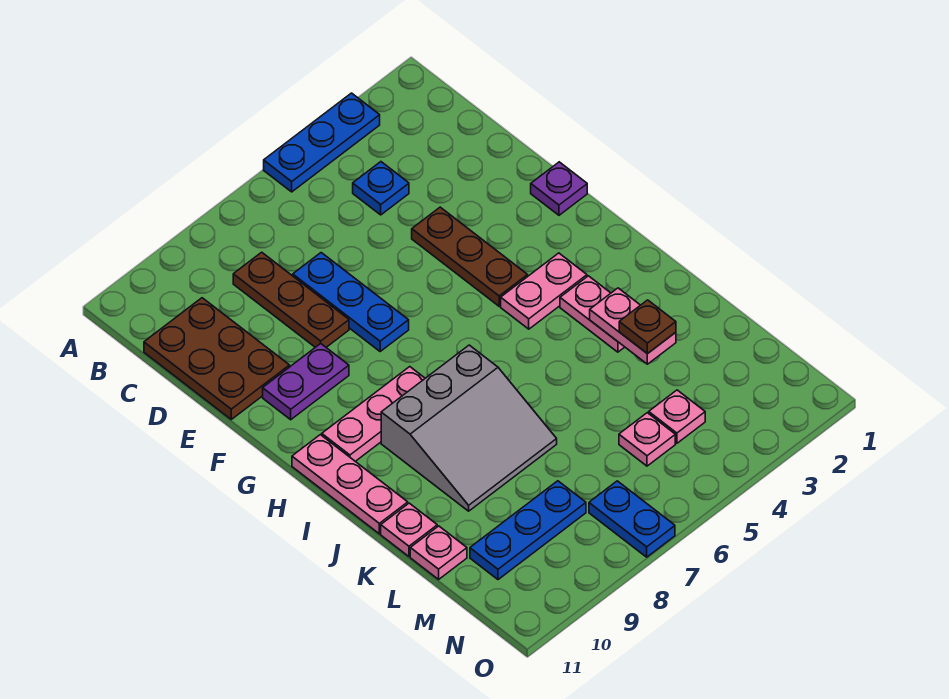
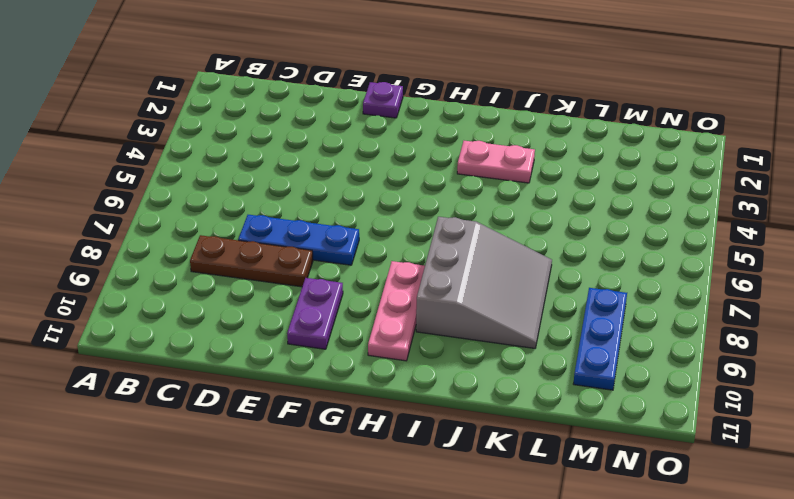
none -> blue 1x3 plate [264,93,380,192]
none -> blue 1x1 plate [353,162,409,215]
none -> brown 2x3 plate [144,298,290,419]

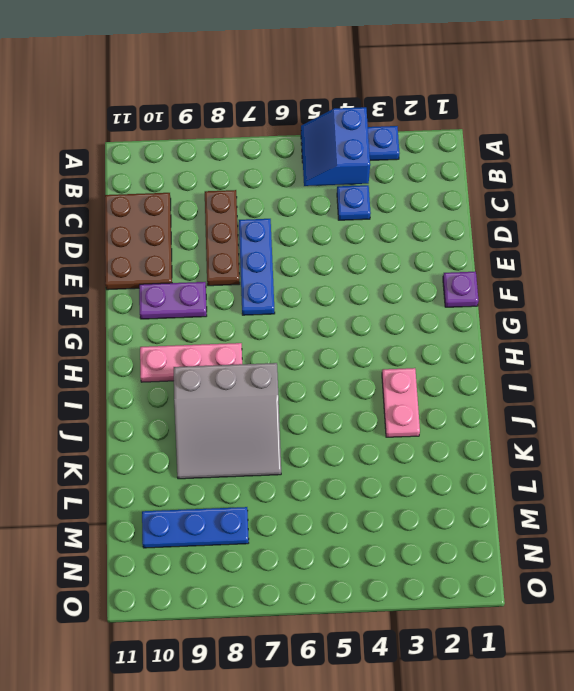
blue 2x2 slope [301,107,370,186] -> none
none -> brown 1x3 plate [412,207,528,306]
none -> pink 1x2 plate [501,253,587,329]
none -> pink 1x3 plate [292,435,408,534]

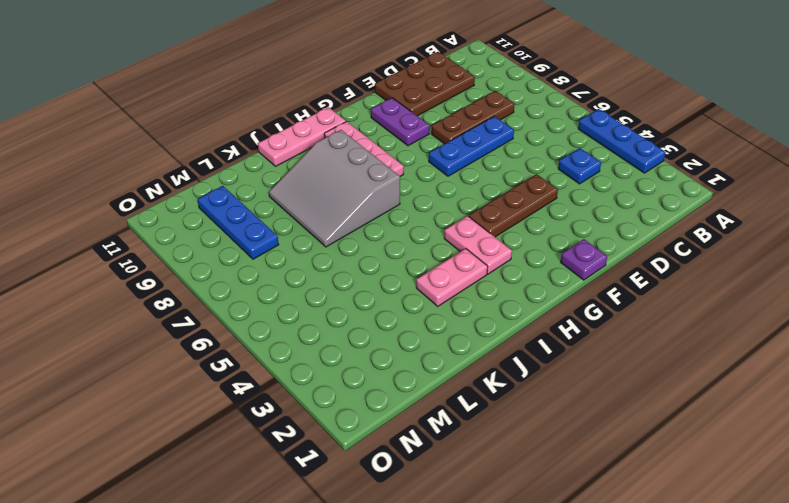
none -> pink 1x1 plate [381,503,437,556]
none -> pink 1x1 plate [410,526,467,579]
none -> pink 1x1 plate [649,390,705,443]

